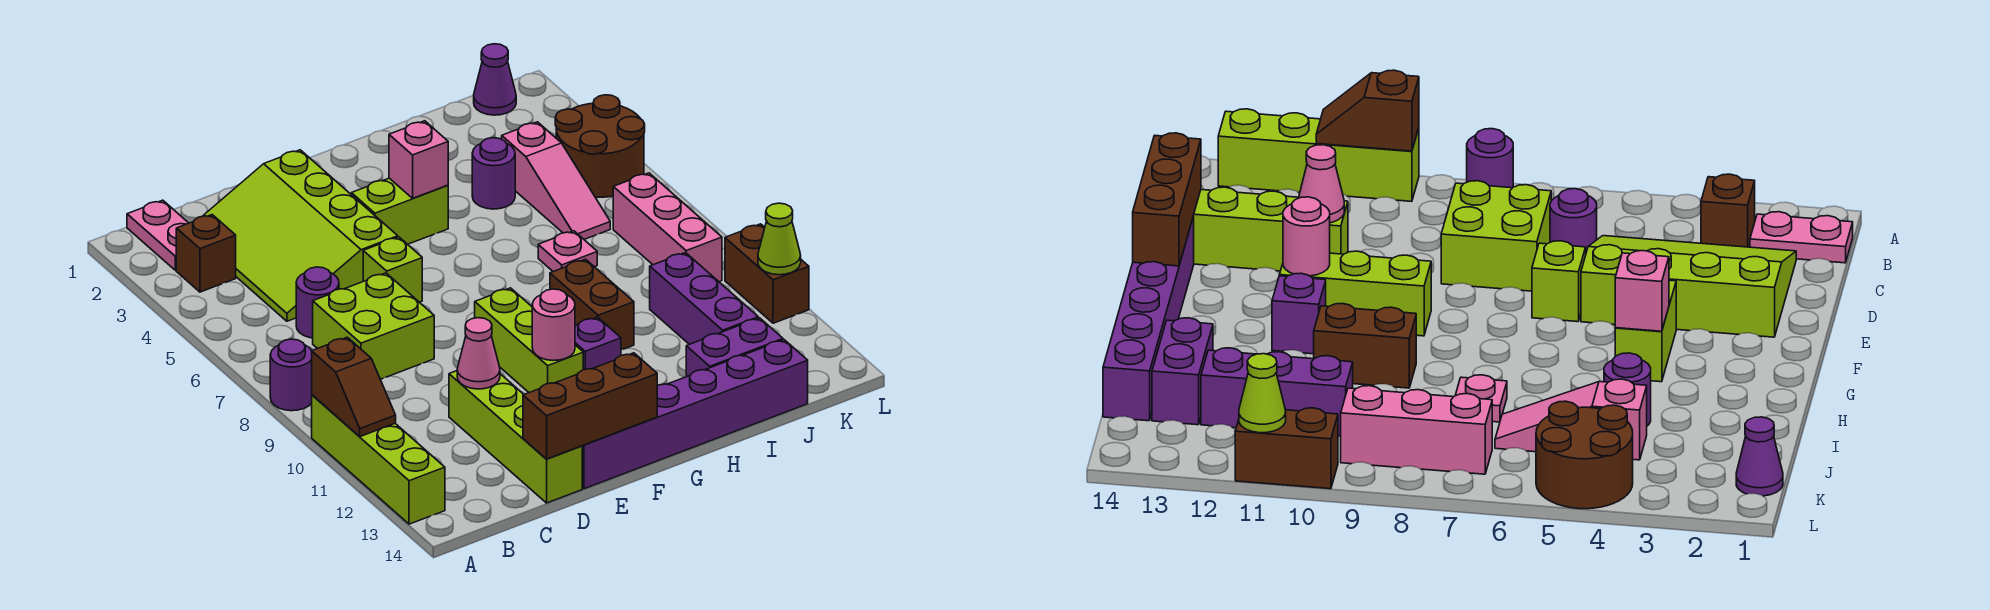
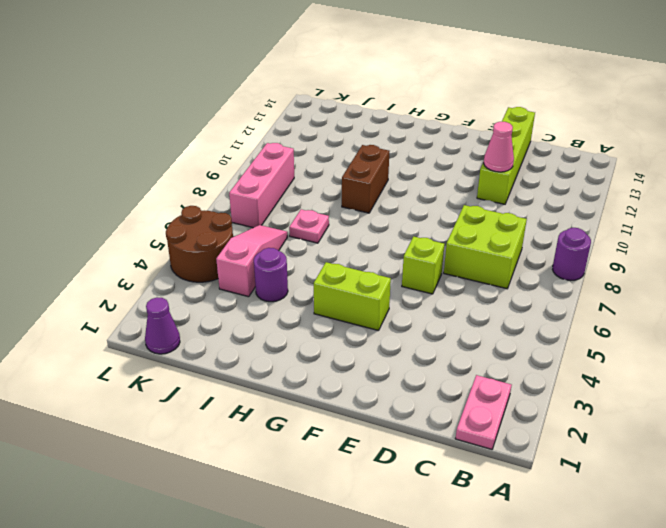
none -> lime 1x4 brick [312,395,445,524]
none -> brown 1x1 brick [176,215,236,292]
none -> lime 3x4 slope [202,150,398,321]

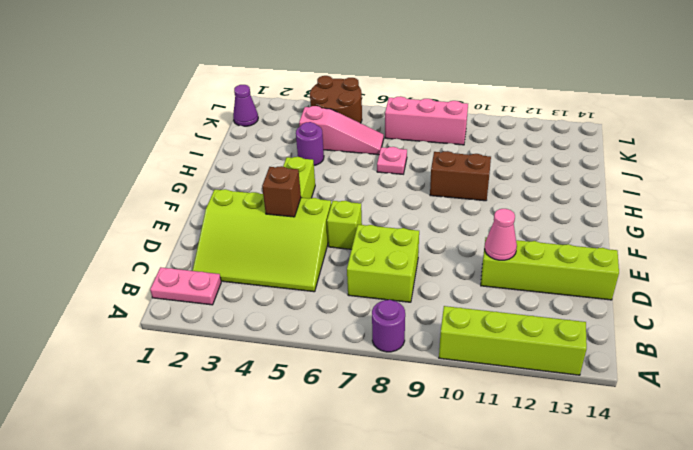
brown 1x1 brick [262,166,301,217] -> brown 1x1 brick moved to [176,215,236,292]
none -> purple 1x1 round brick [296,267,339,338]
none -> purple 1x6 brick [582,340,808,489]
none -> lime 1x3 brick [475,288,583,393]

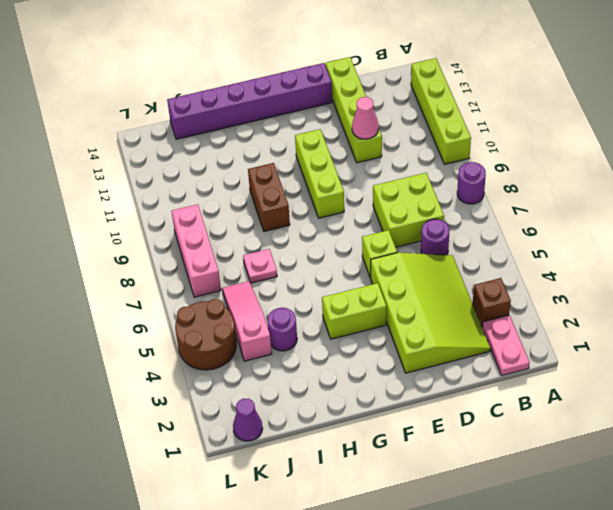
none -> purple 1x1 brick [575,317,621,370]
none -> purple 1x2 brick [686,318,783,377]
none -> purple 1x3 brick [650,253,758,344]

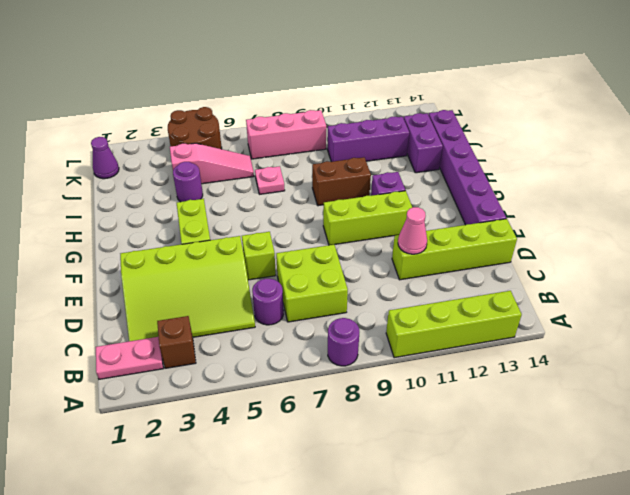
none -> brown 1x2 brick [725,224,809,323]
none -> brown 1x2 slope [312,337,396,437]
none -> brown 1x3 brick [523,353,657,459]

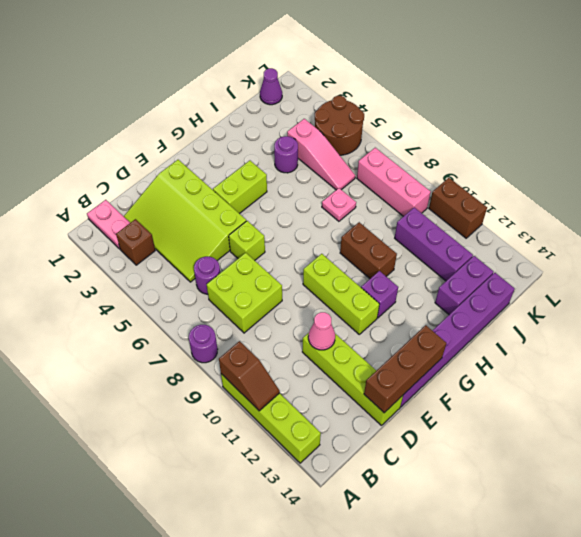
none -> pink 1x1 round brick [532,289,575,360]
none -> pink 1x1 brick [389,121,448,198]
none -> lime 1x1 cone [758,203,801,275]

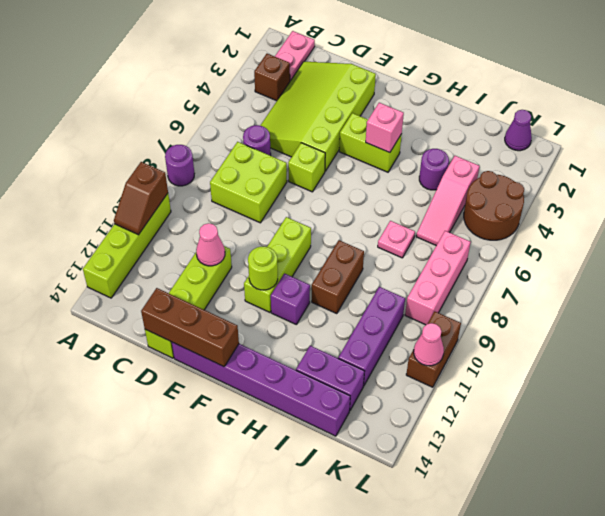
lime 1x1 round brick [248,247,278,290] -> pink 1x1 round brick [532,289,575,360]
pink 1x1 cone [414,323,444,366] -> lime 1x1 cone [758,203,801,275]

